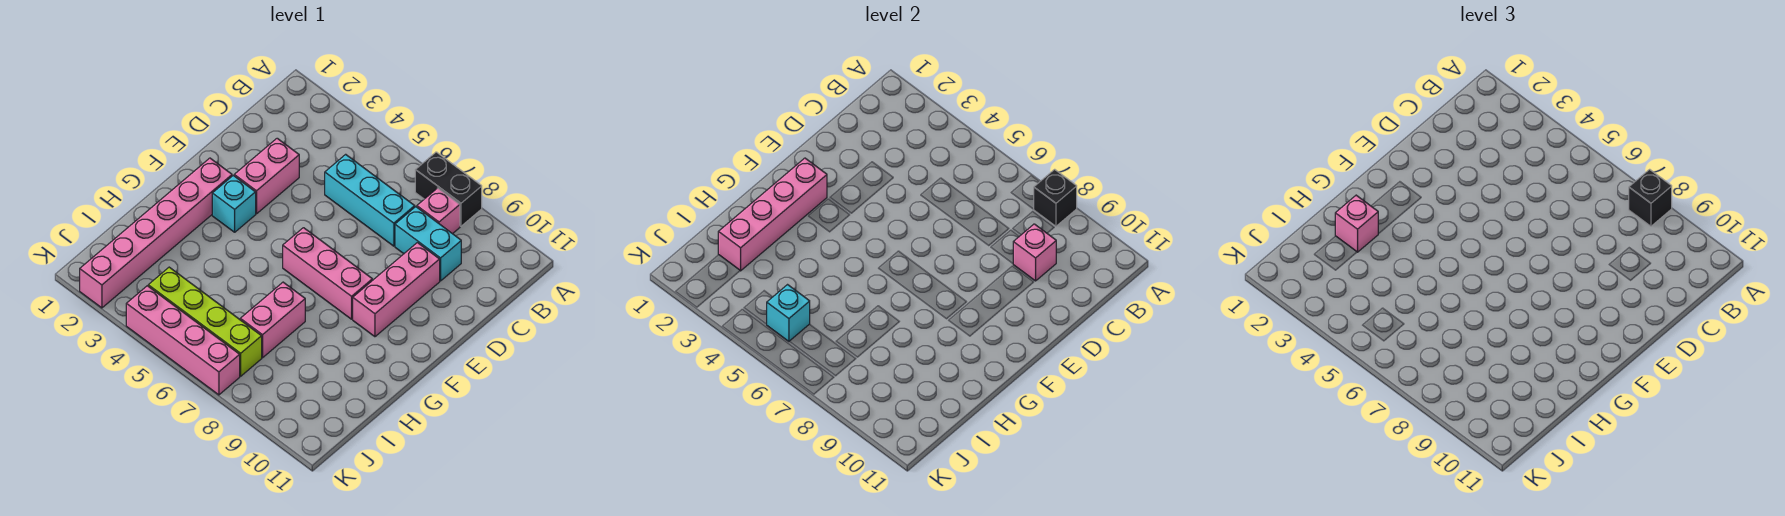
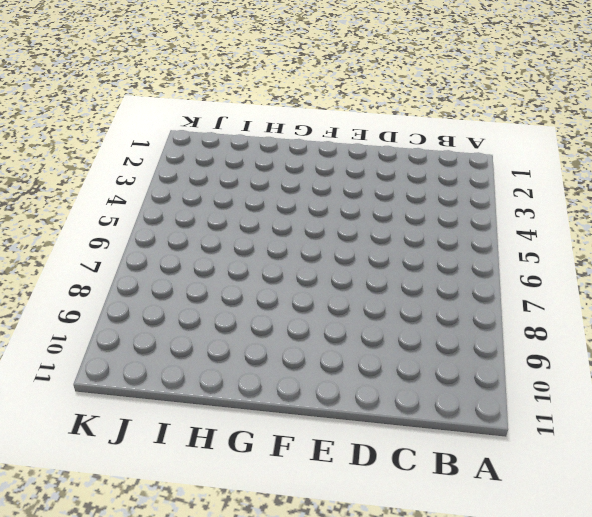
none -> black 1x2 brick [415,152,482,226]
none -> pink 1x1 brick [417,188,460,234]
none -> cyan 1x3 brick [325,154,415,246]

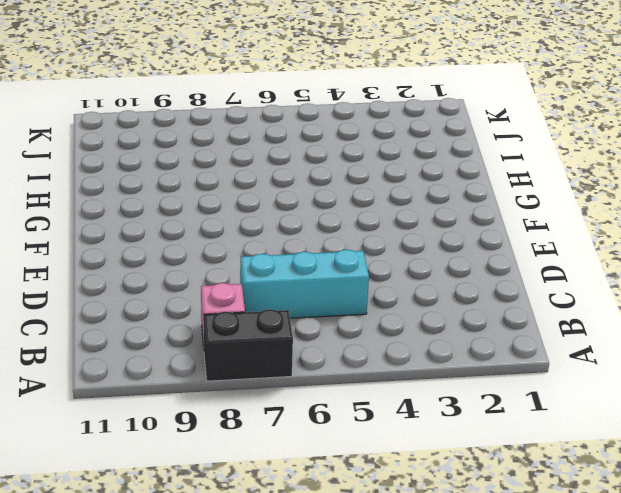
none -> cyan 1x2 brick [395,207,461,281]
none -> pink 1x2 brick [234,138,299,214]
none -> pink 1x3 brick [353,243,440,337]

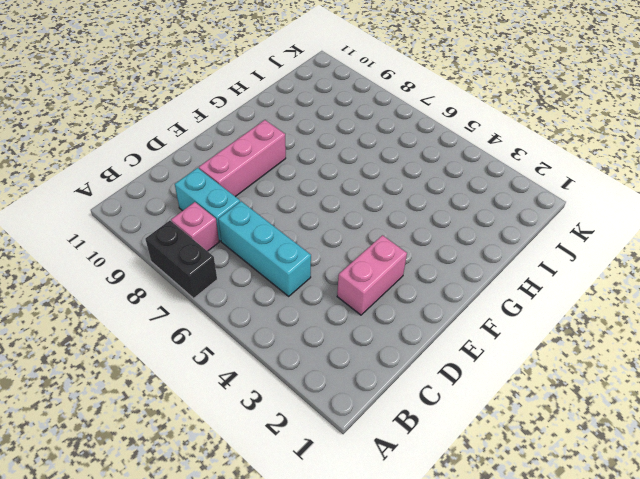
none -> pink 1x6 brick [80,158,232,308]
none -> cyan 1x1 brick [212,175,256,232]
none -> pink 1x3 brick [283,228,372,319]

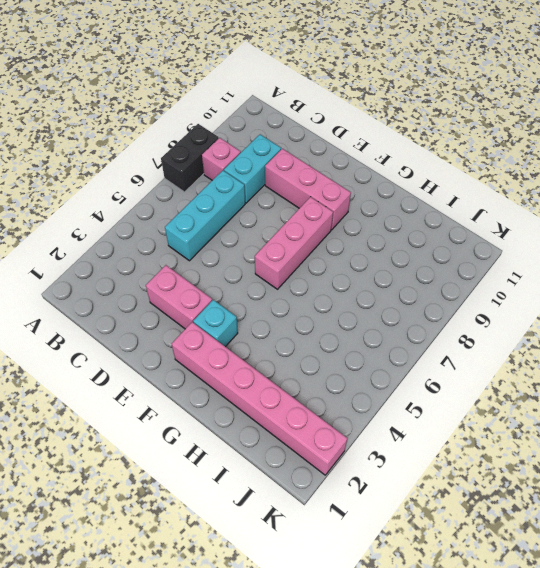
none -> pink 1x2 brick [240,282,305,358]
none -> lime 1x4 brick [148,267,262,376]
none -> pink 1x4 brick [126,286,240,395]

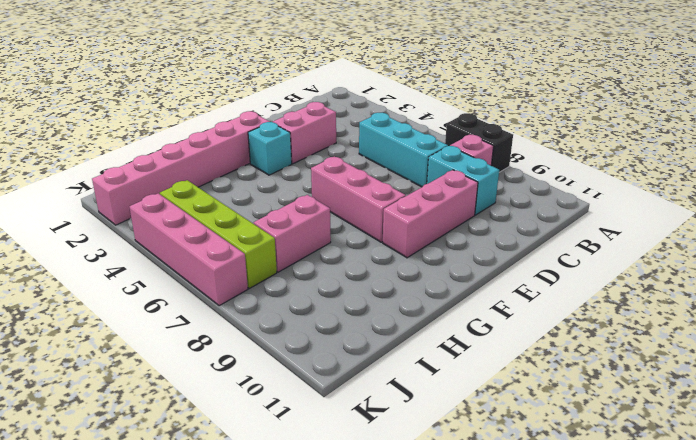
none -> black 1x1 brick [1034,169,1077,226]
none -> pink 1x1 brick [1013,224,1056,281]
none -> pink 1x4 brick [718,158,827,271]

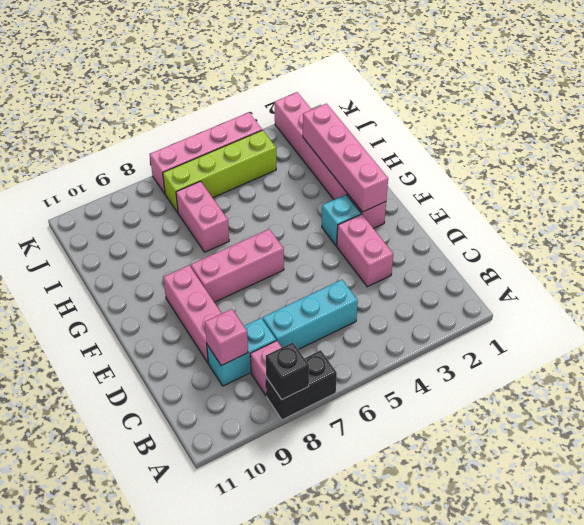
none -> cyan 1x1 brick [767,285,810,341]
none -> black 1x1 brick [1629,169,1672,226]
none -> pink 1x1 brick [1335,195,1378,252]

